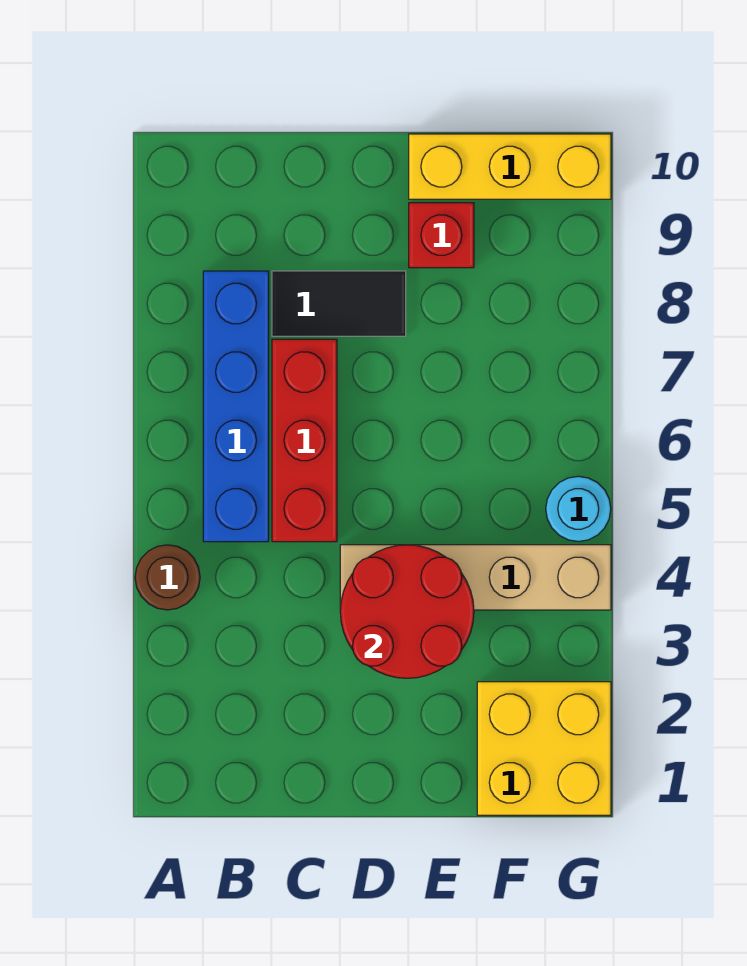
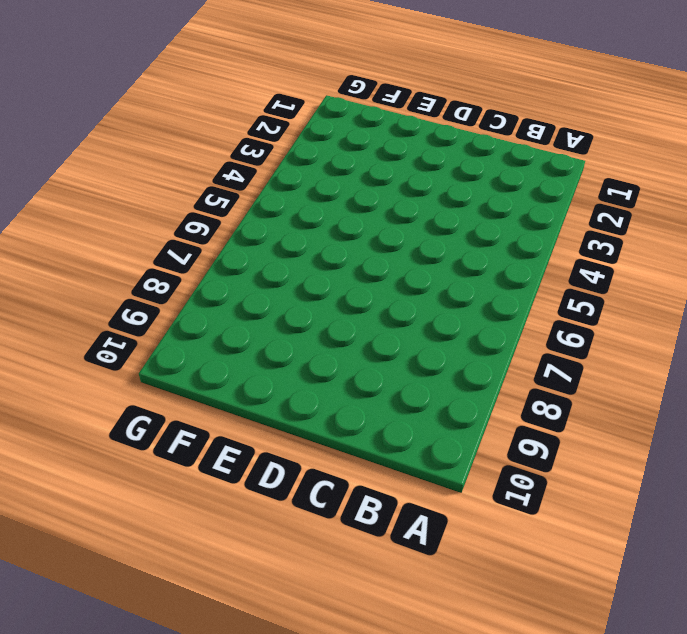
none -> brown 1x1 round brick [135,545,200,610]
none -> blue 1x4 brick [203,271,269,542]

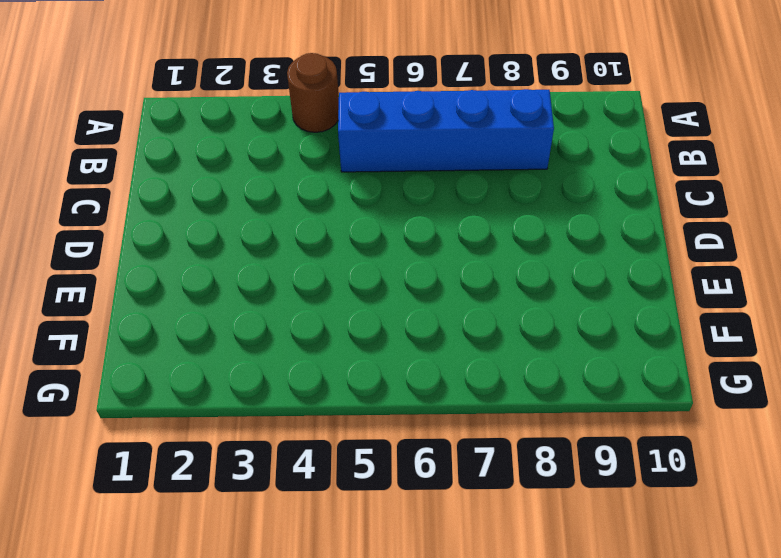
none -> red 1x3 brick [272,339,337,542]
none -> black 1x2 tile [272,271,406,336]

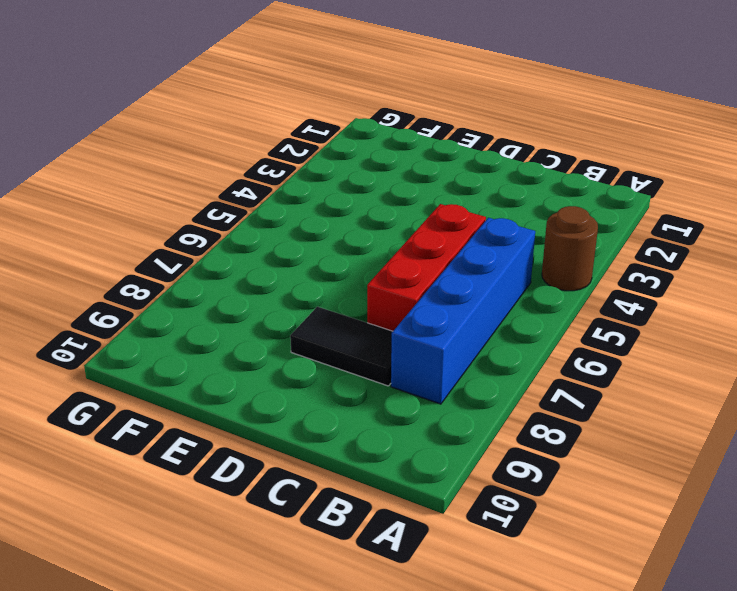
none -> tan 1x4 brick [340,545,611,610]
none -> red 1x1 brick [409,203,474,268]

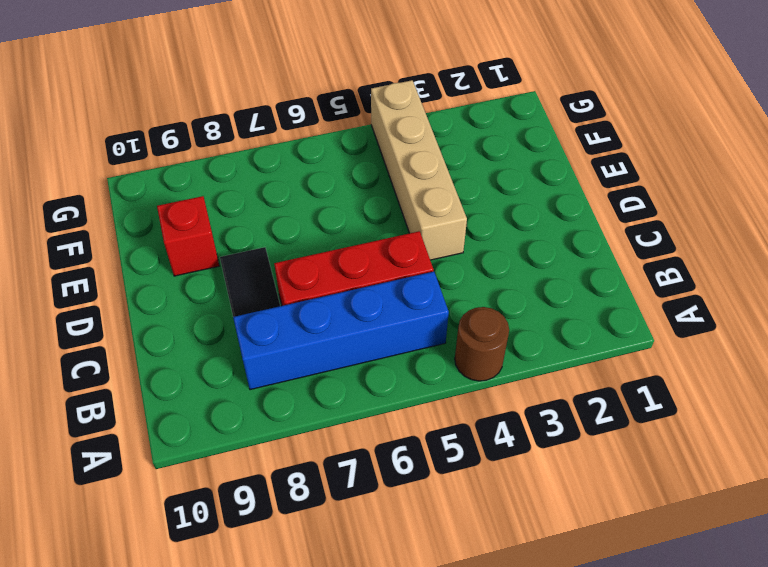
none -> yellow 1x3 brick [409,134,611,199]
none -> yellow 2x2 brick [477,682,611,815]

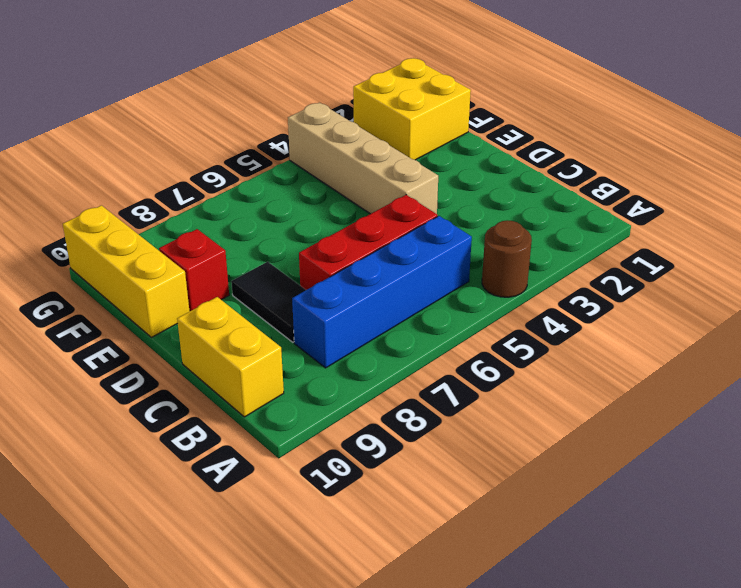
yellow 1x2 brick [177,297,284,417] -> none
none -> cyan 1x1 round brick [546,476,611,542]
none -> red 2x2 round brick [340,545,474,678]

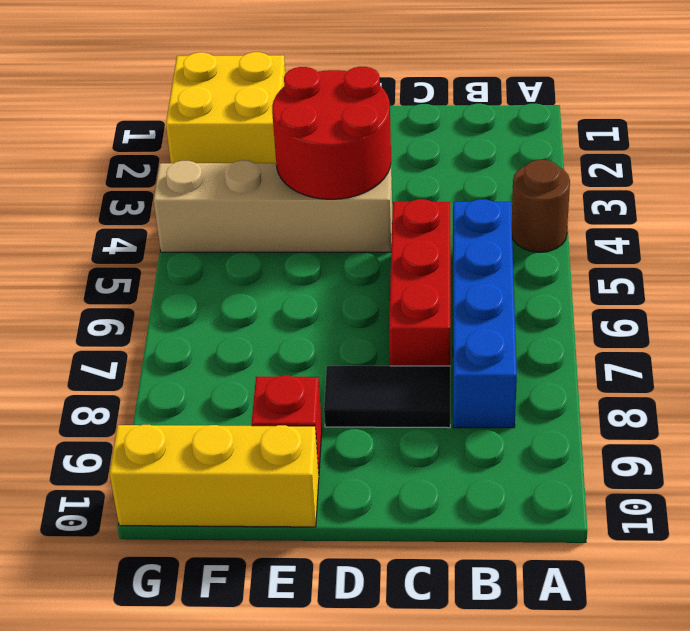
none -> cyan 1x1 round brick [546,476,611,542]

